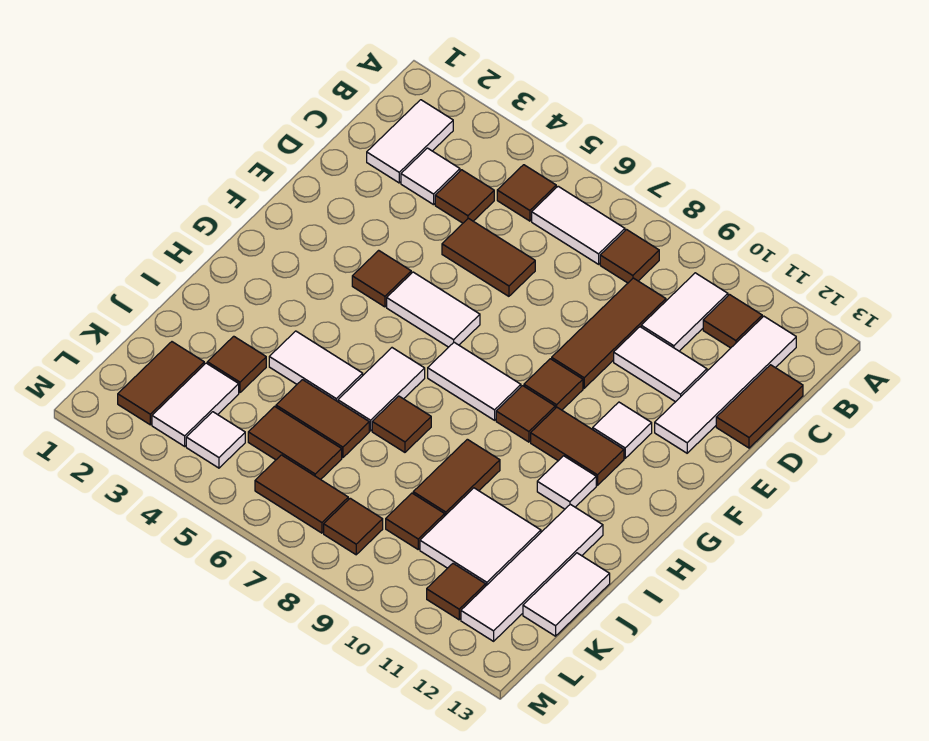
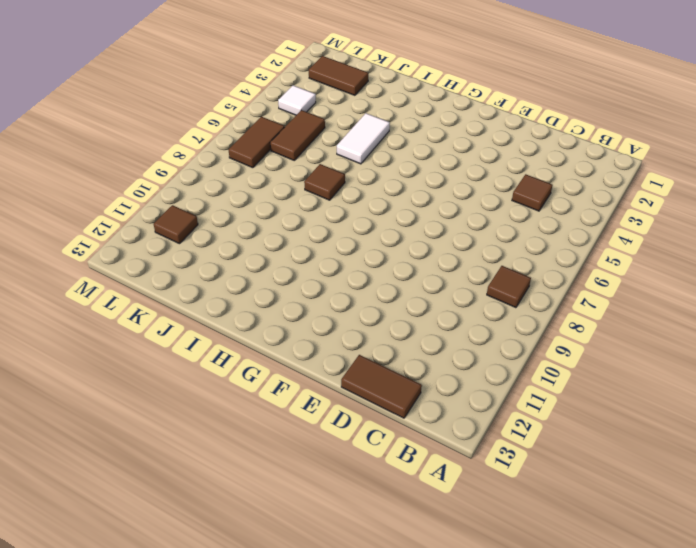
none -> white 1x2 tile [367,100,453,183]
none -> brown 1x1 tile [497,165,556,221]
none -> white 1x2 tile [532,186,625,264]
none -> white 1x2 tile [641,273,728,351]

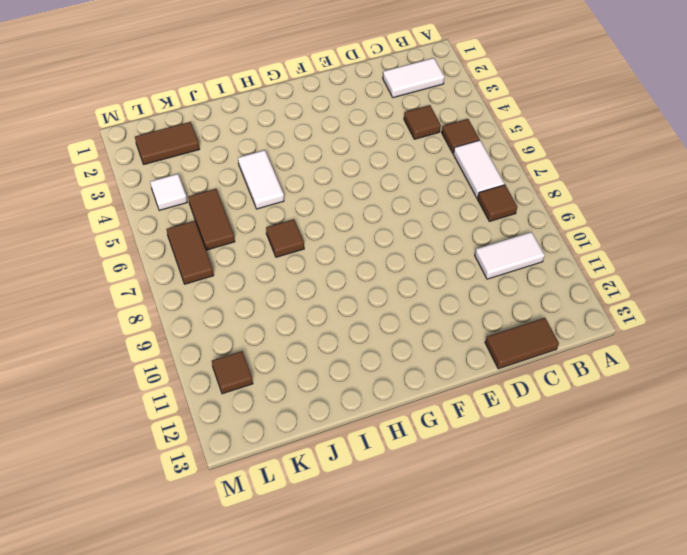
none -> brown 1x1 tile [703,295,762,348]
none -> white 1x4 tile [655,316,796,453]
none -> white 1x1 tile [401,148,460,205]
none -> brown 1x3 tile [552,278,666,388]

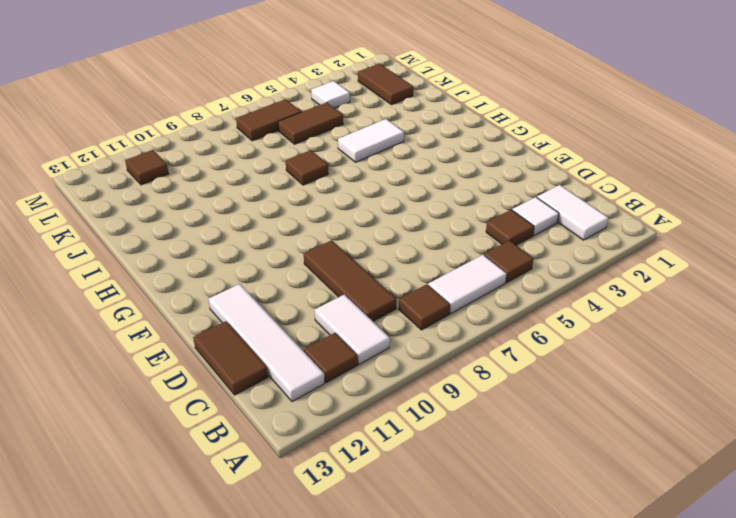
none -> brown 1x2 tile [442,218,535,296]
none -> white 1x2 tile [614,327,707,402]
none -> brown 1x1 tile [352,250,411,307]
none -> white 1x2 tile [387,272,480,347]

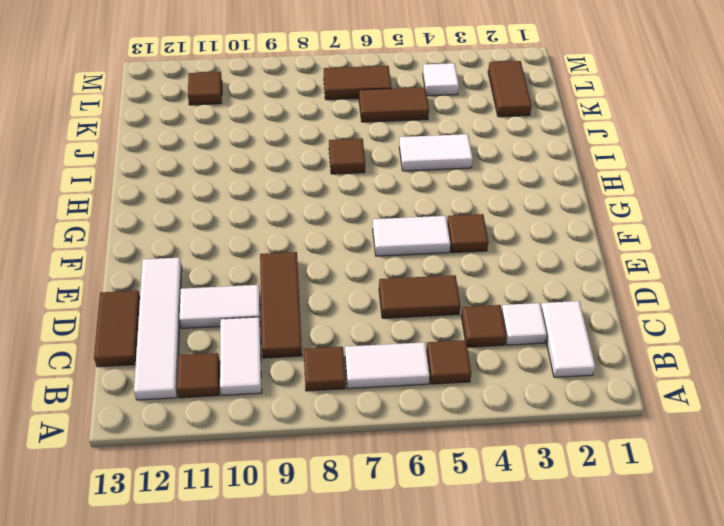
none -> brown 1x1 tile [524,359,583,410]
none -> white 1x1 tile [593,402,652,458]
none -> white 1x2 tile [428,342,521,420]
none -> brown 1x1 tile [496,386,555,442]

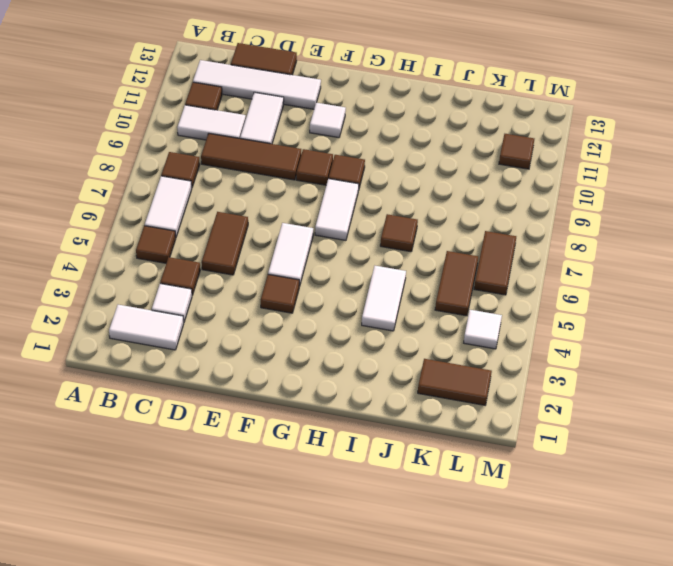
none -> brown 1x2 tile [531,407,624,485]
none -> white 1x2 tile [338,348,425,431]
none -> white 1x1 tile [537,456,596,509]
none -> brown 1x2 tile [413,439,500,515]

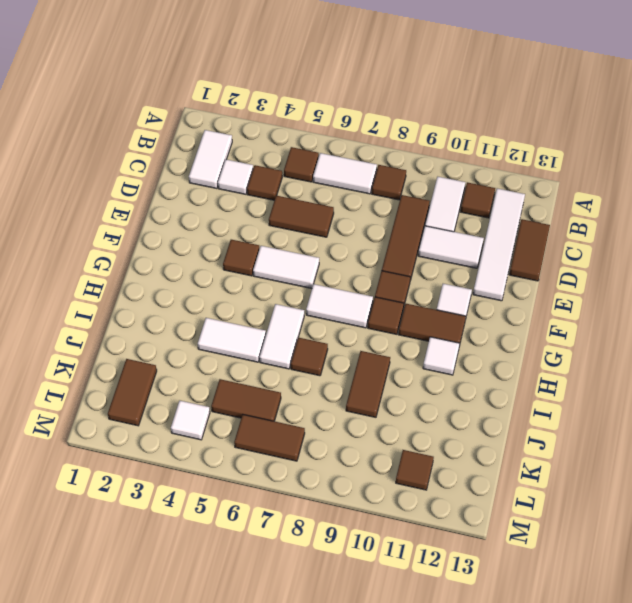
none -> white 1x4 tile [461,504,603,641]
none -> brown 1x1 tile [207,336,266,393]
none -> brown 1x2 tile [276,380,369,458]
none -> white 2x2 tile [420,488,541,585]

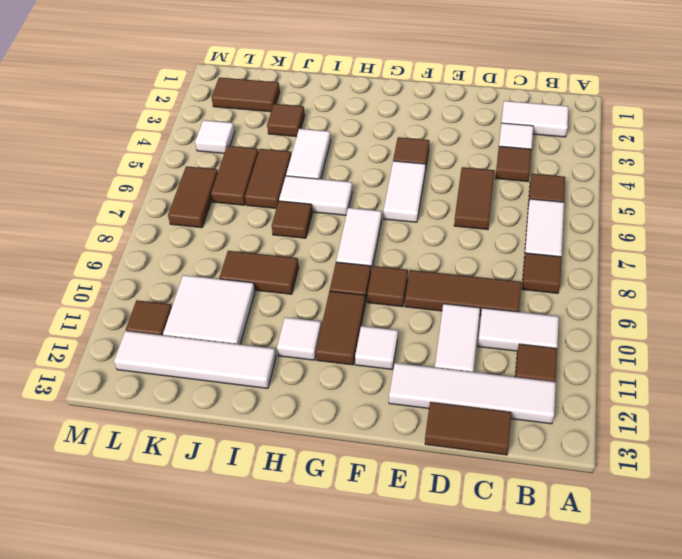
none -> white 1x2 tile [523,553,610,636]
none -> white 1x2 tile [152,363,239,446]
none -> brown 1x1 tile [386,493,445,549]
none -> brown 1x1 tile [324,498,383,555]

